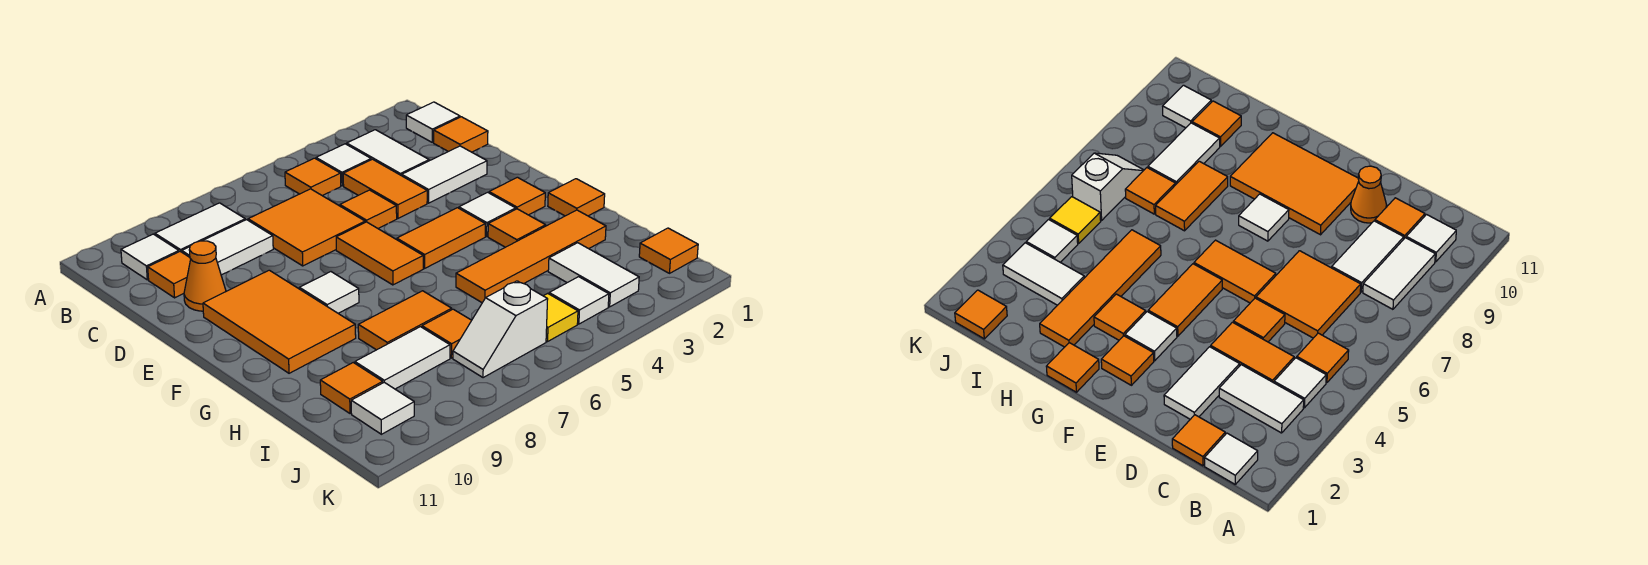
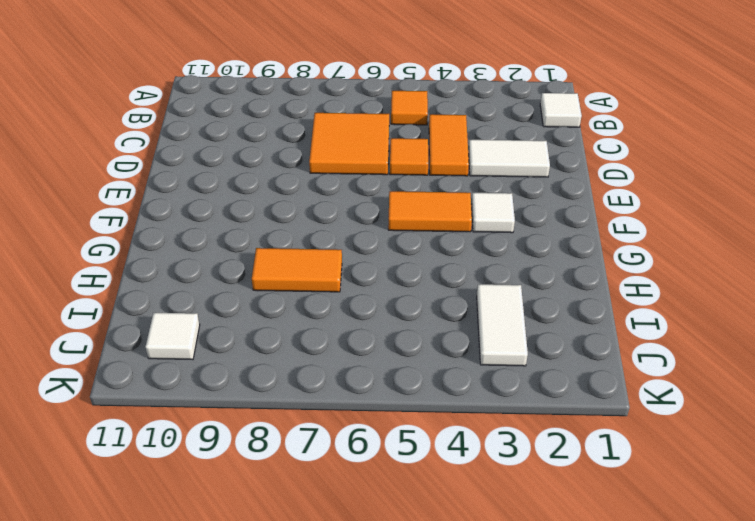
none -> white 1x2 tile [347,130,429,176]
none -> white 1x1 tile [316,144,371,186]
none -> white 1x2 tile [155,203,245,252]
none -> white 1x1 tile [121,234,179,280]

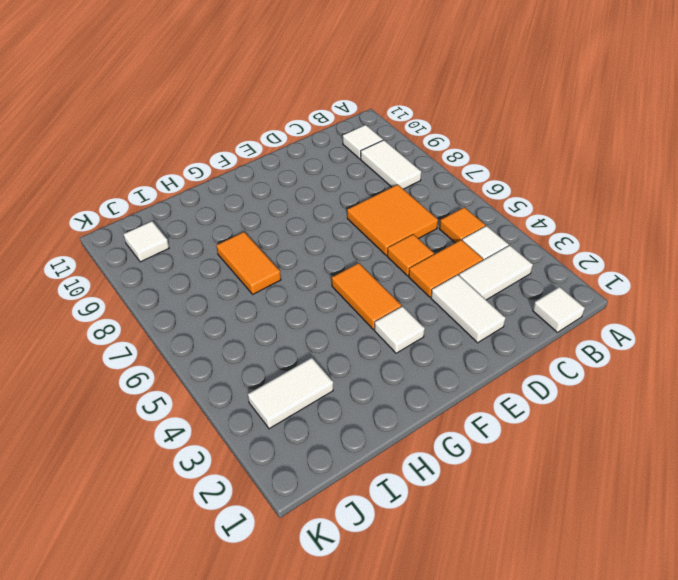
none -> orange 1x1 tile [434,117,488,152]
none -> white 1x2 tile [182,220,273,275]
none -> orange 1x1 tile [148,251,191,298]
none -> orange 1x1 cone [184,241,226,311]

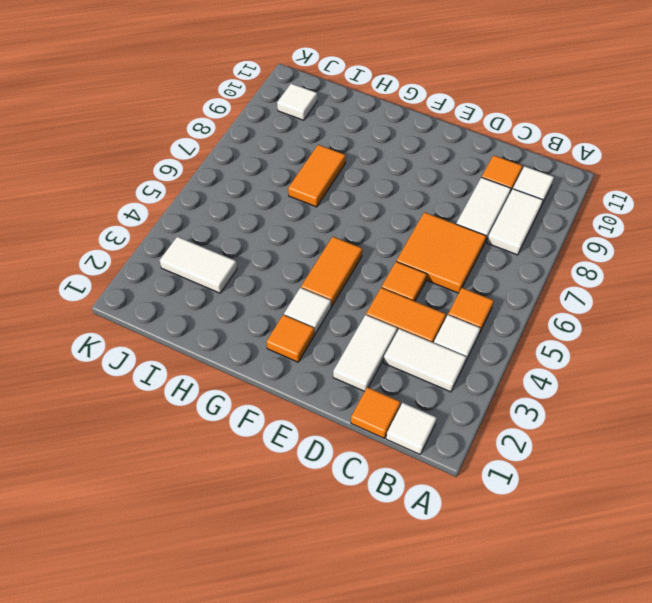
none -> orange 1x1 cone [184,241,226,311]
none -> orange 1x2 tile [336,222,423,285]
none -> orange 2x3 tile [203,270,356,373]
none -> white 1x1 tile [299,272,359,313]

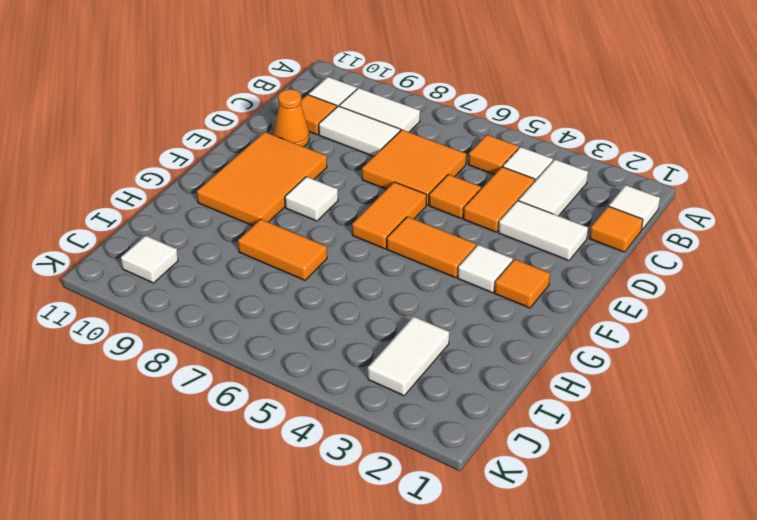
none -> orange 1x1 tile [548,179,605,216]
none -> orange 1x1 tile [488,209,546,247]
none -> orange 1x4 tile [456,210,606,303]
none -> orange 1x1 tile [422,309,472,358]

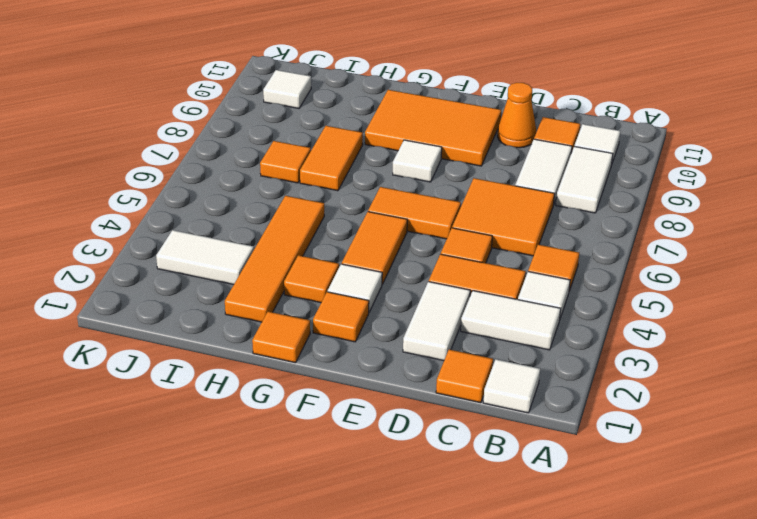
none -> white 1x2 tile [355,327,450,389]
none -> orange 1x1 tile [320,363,383,414]
none -> orange 1x1 tile [639,228,698,273]
none -> white 1x1 tile [549,277,609,324]

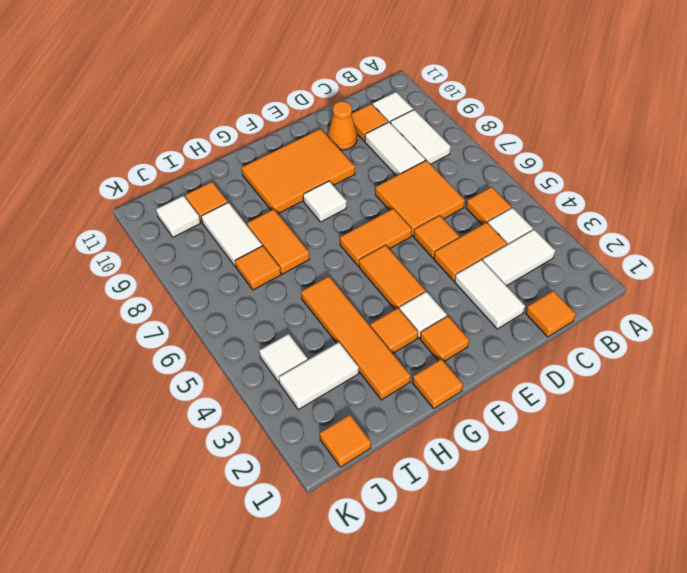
none -> white 1x1 tile [406,102,460,142]
none -> yellow 1x1 tile [544,293,578,342]
none -> white 1x2 slope [453,281,548,378]

